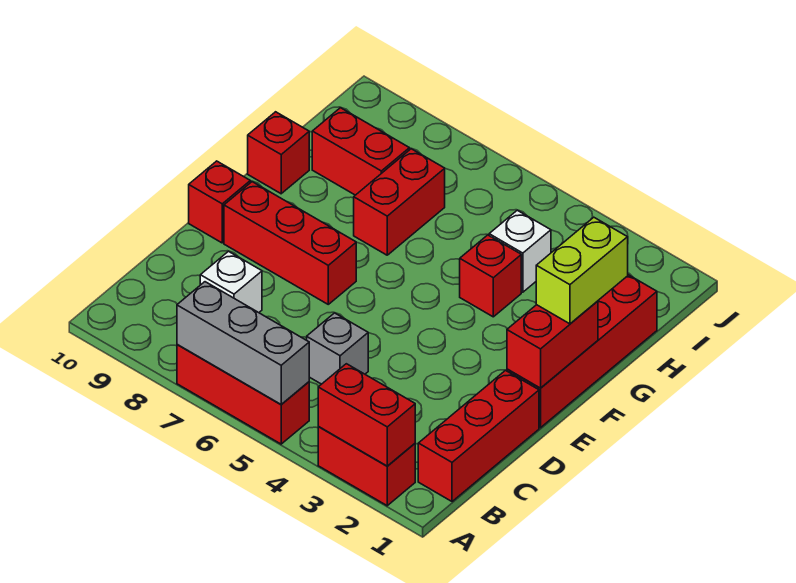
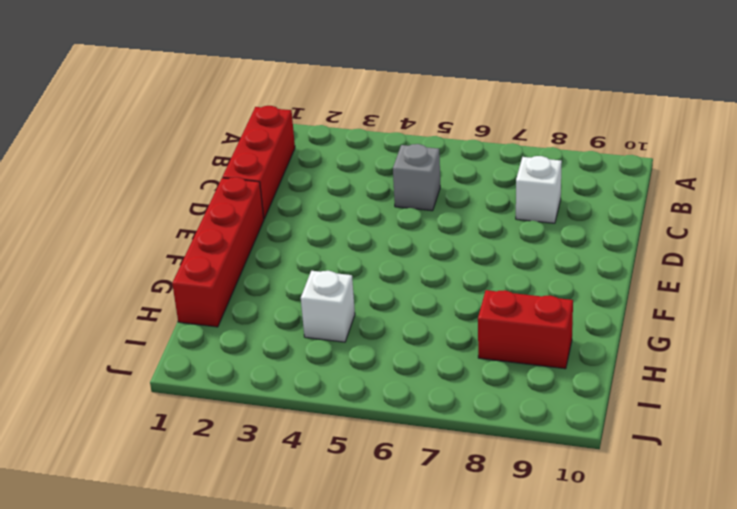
none -> red 1x2 brick [318,427,415,506]
none -> red 1x3 brick [177,344,309,444]
none -> red 1x3 brick [224,182,356,304]

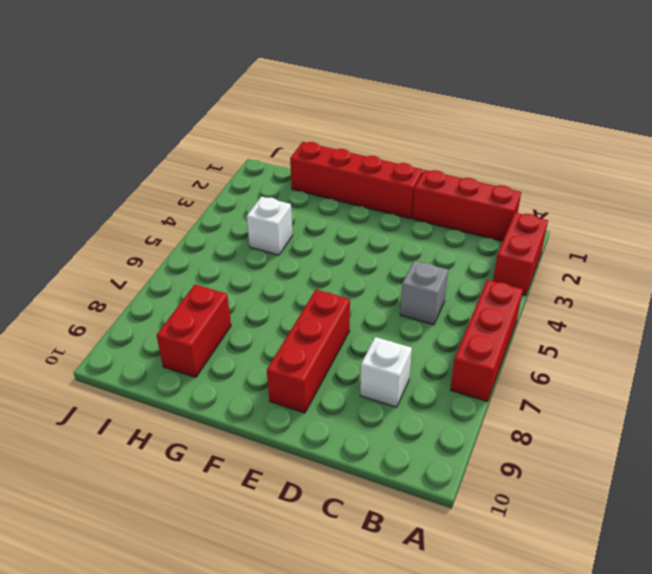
none -> red 1x1 brick [189,161,250,243]
none -> red 1x1 brick [460,235,521,317]
none -> red 1x2 brick [354,149,445,255]

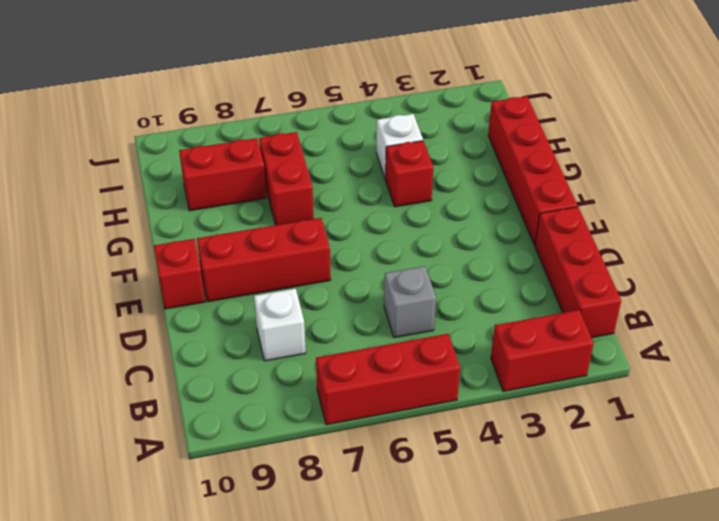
none -> red 1x1 brick [248,112,309,194]
none -> red 1x2 brick [318,364,415,466]
none -> grey 1x3 brick [177,282,309,404]

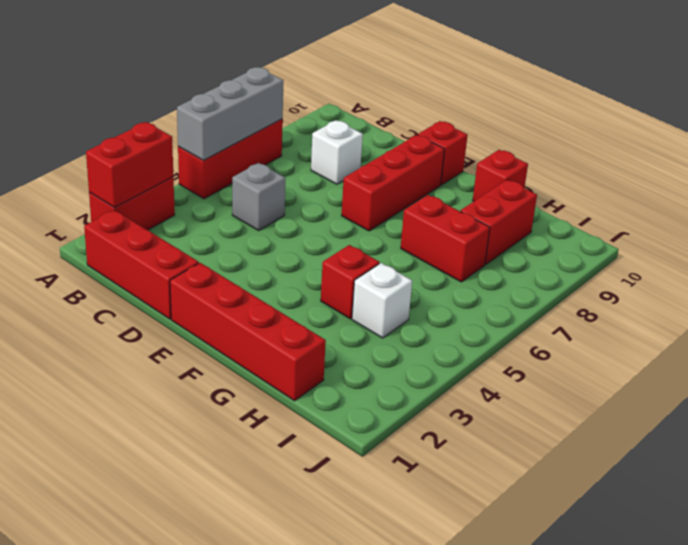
none -> red 1x2 brick [507,301,598,388]
none -> lime 1x2 brick [536,217,628,324]

